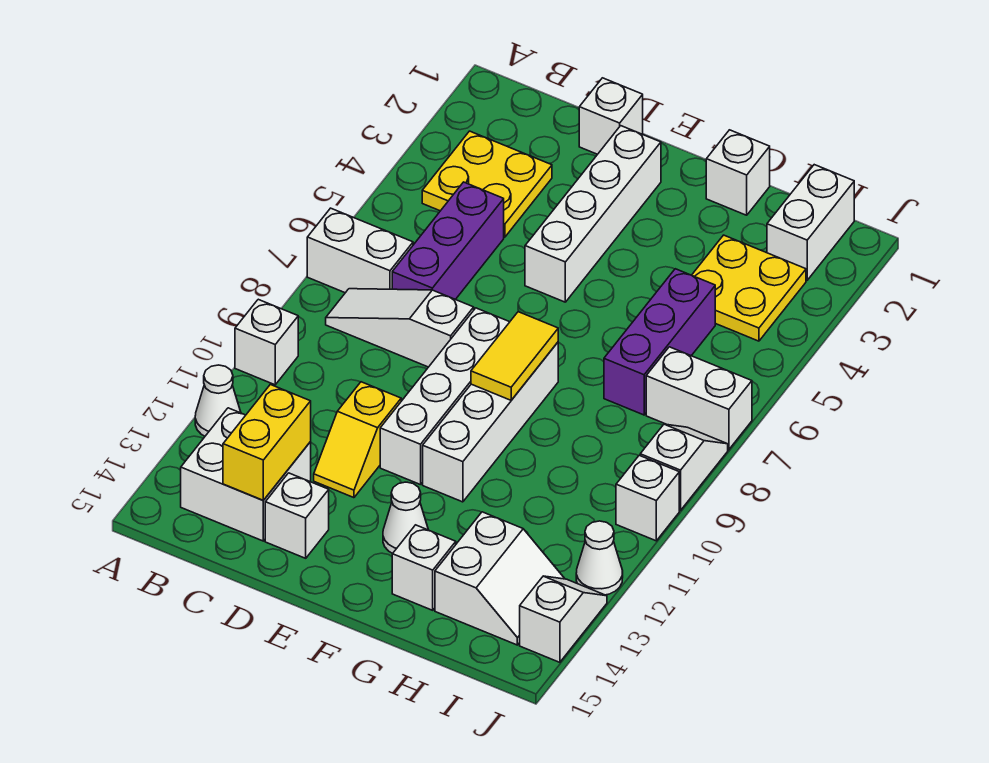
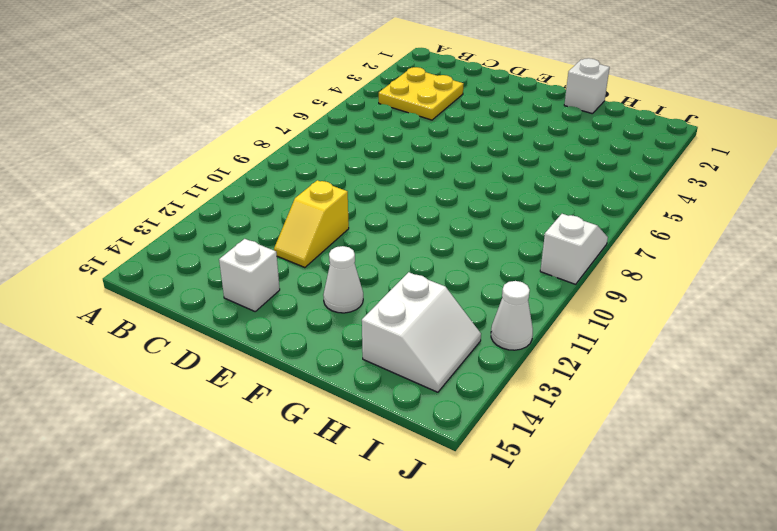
none -> white 1x2 brick [307,208,413,293]
none -> white 1x1 brick [235,299,298,385]
none -> white 1x1 cone [195,365,241,436]

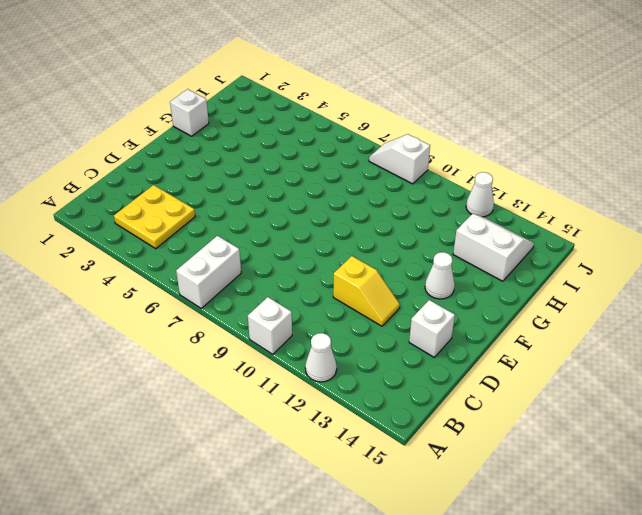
none -> white 1x3 slope [326,289,474,367]
none -> white 2x2 brick [181,408,311,541]
none -> purple 1x3 brick [392,182,504,299]

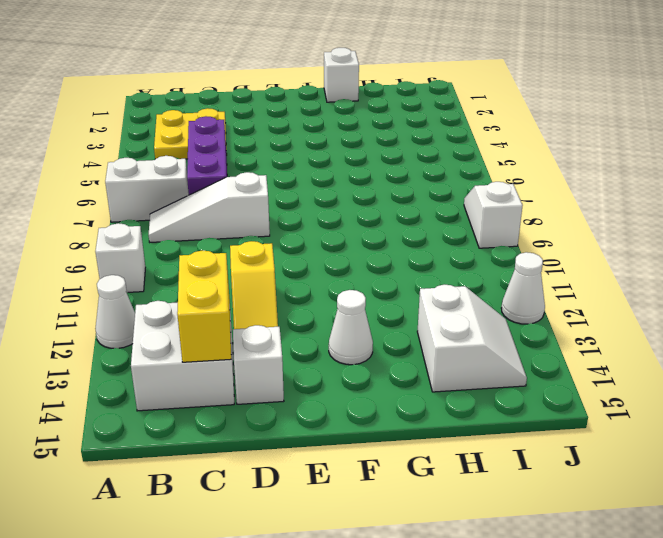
none -> white 1x1 brick [579,78,643,154]
none -> white 1x4 brick [525,126,661,302]
none -> white 1x4 brick [380,308,509,485]

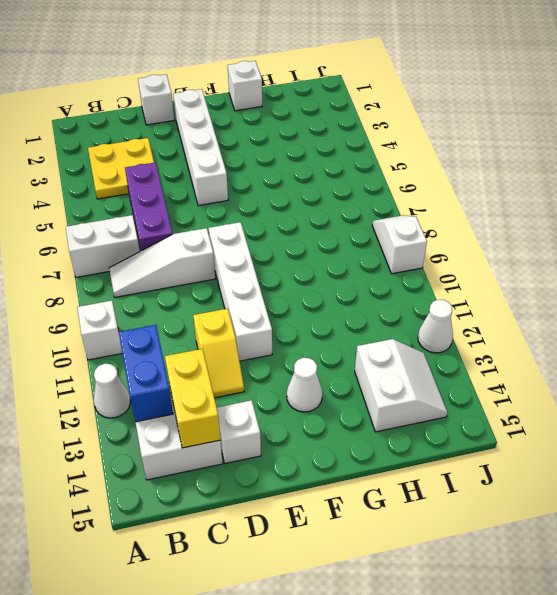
blue 1x2 brick [119,325,173,422] -> none
none -> white 1x4 brick [423,342,558,502]
none -> white 1x1 brick [392,525,456,610]
none -> yellow 2x2 plate [692,235,806,341]

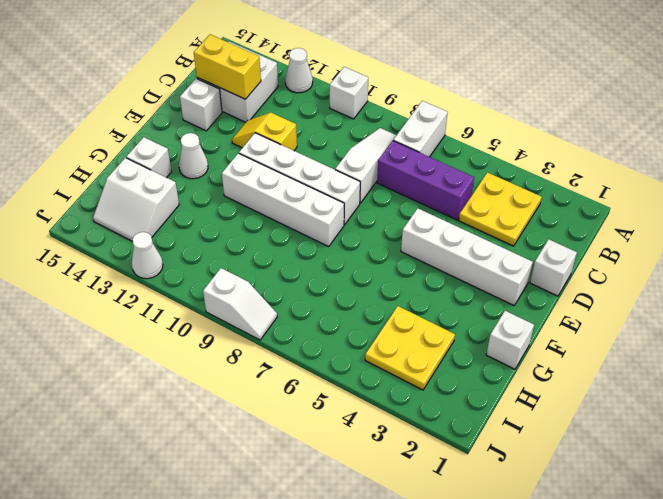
none -> purple 1x3 brick [604,269,715,415]
none -> white 1x2 brick [767,165,854,280]
none -> white 1x2 brick [646,347,752,450]

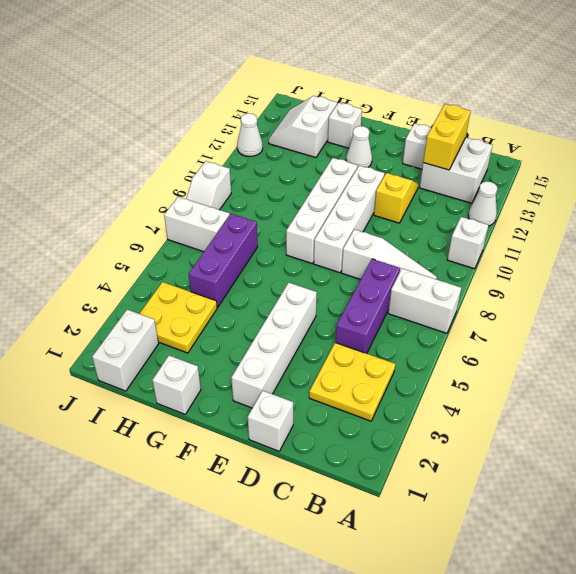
none -> white 1x1 brick [616,455,679,541]
none -> white 1x2 slope [520,576,607,662]
none -> yellow 1x2 tile [471,312,558,400]

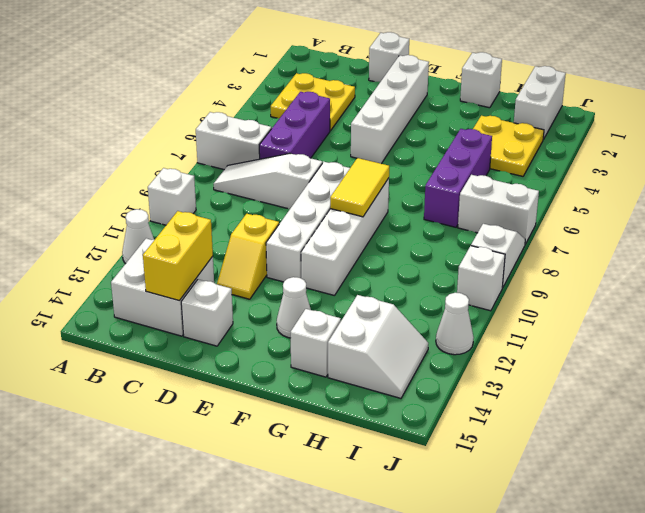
none -> white 1x2 slope [520,576,607,662]

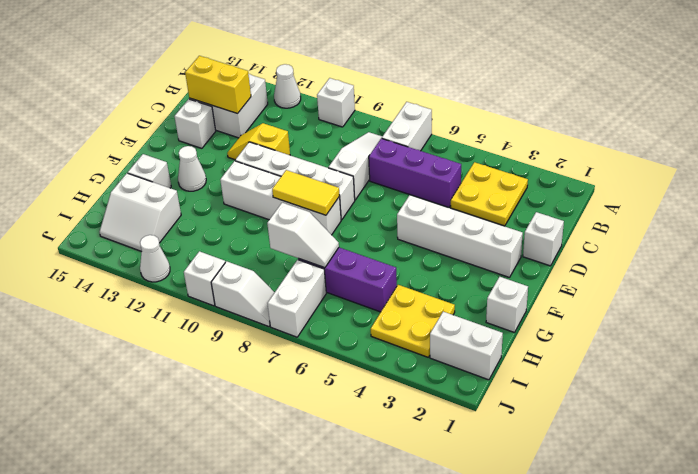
white 1x2 slope [267,203,339,268] -> white 1x2 slope moved to [520,576,607,662]

